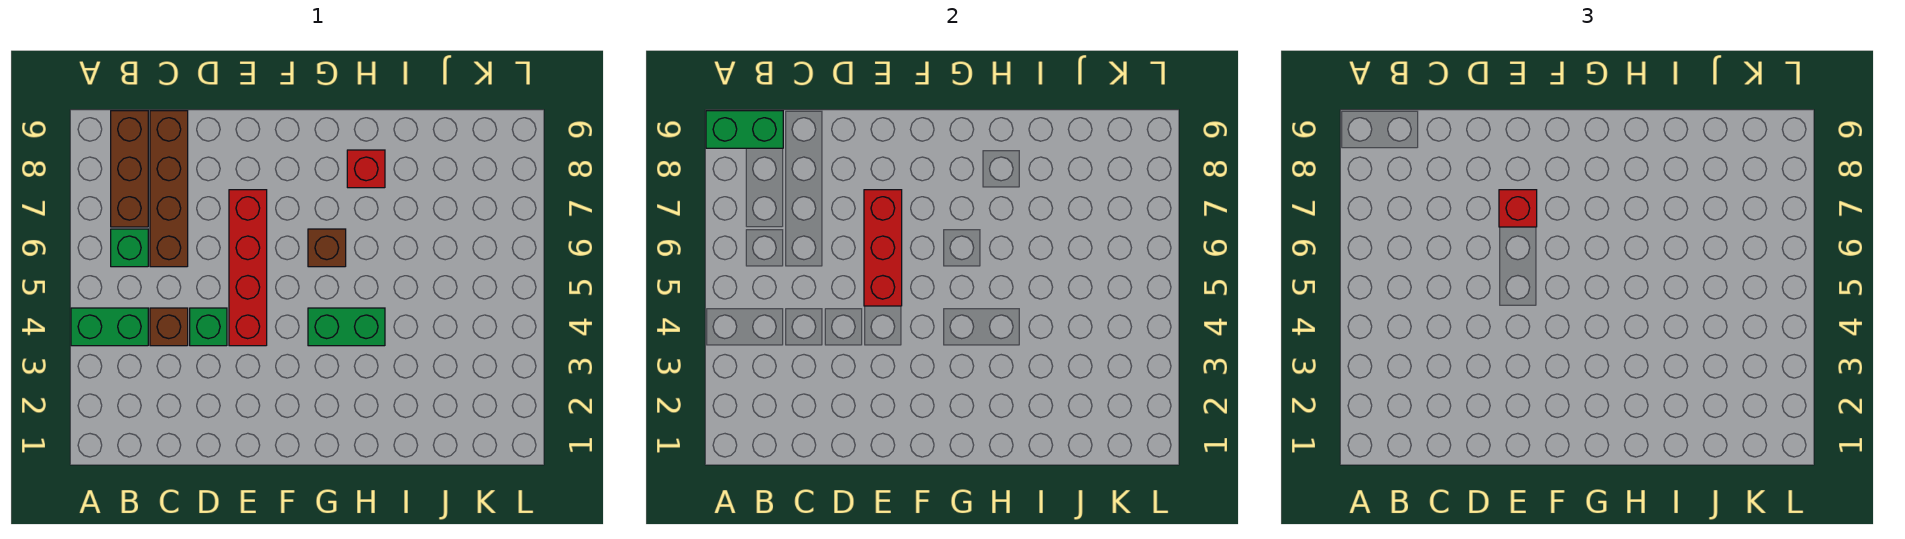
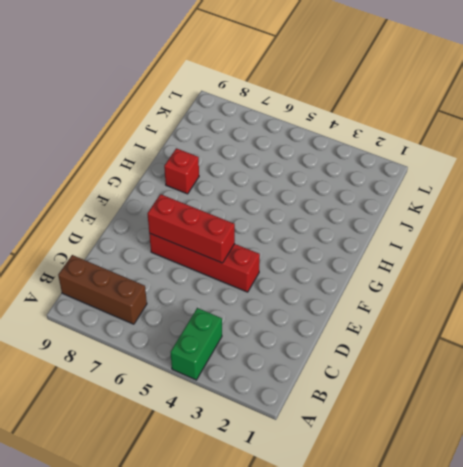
none -> green 1x1 brick [111,229,148,267]
none -> brown 1x1 brick [150,308,188,346]
none -> brown 1x4 brick [150,111,188,267]

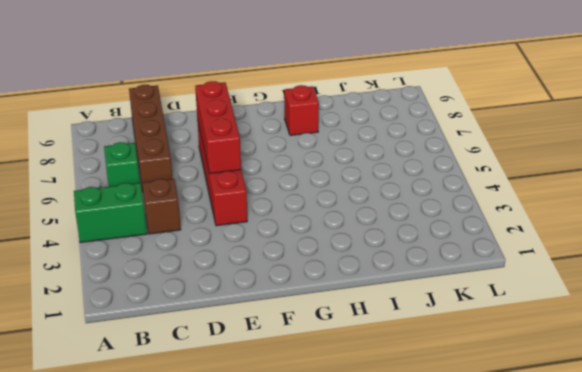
none -> brown 1x3 brick [111,111,148,227]
none -> green 1x1 brick [190,308,227,346]
none -> green 1x2 brick [308,308,385,346]

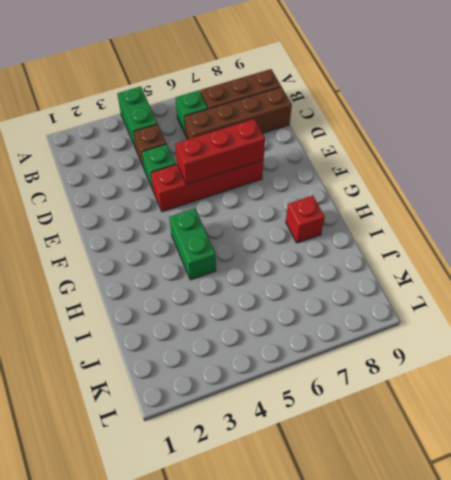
none -> brown 1x1 brick [308,229,346,267]
none -> green 1x2 brick [706,111,783,148]
none -> red 1x1 brick [1499,190,1537,227]

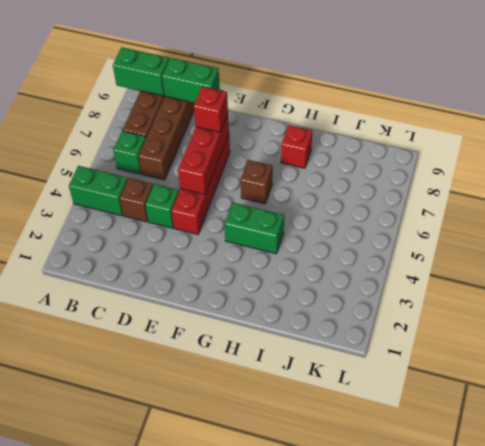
green 1x2 brick [162,58,220,103] -> none

